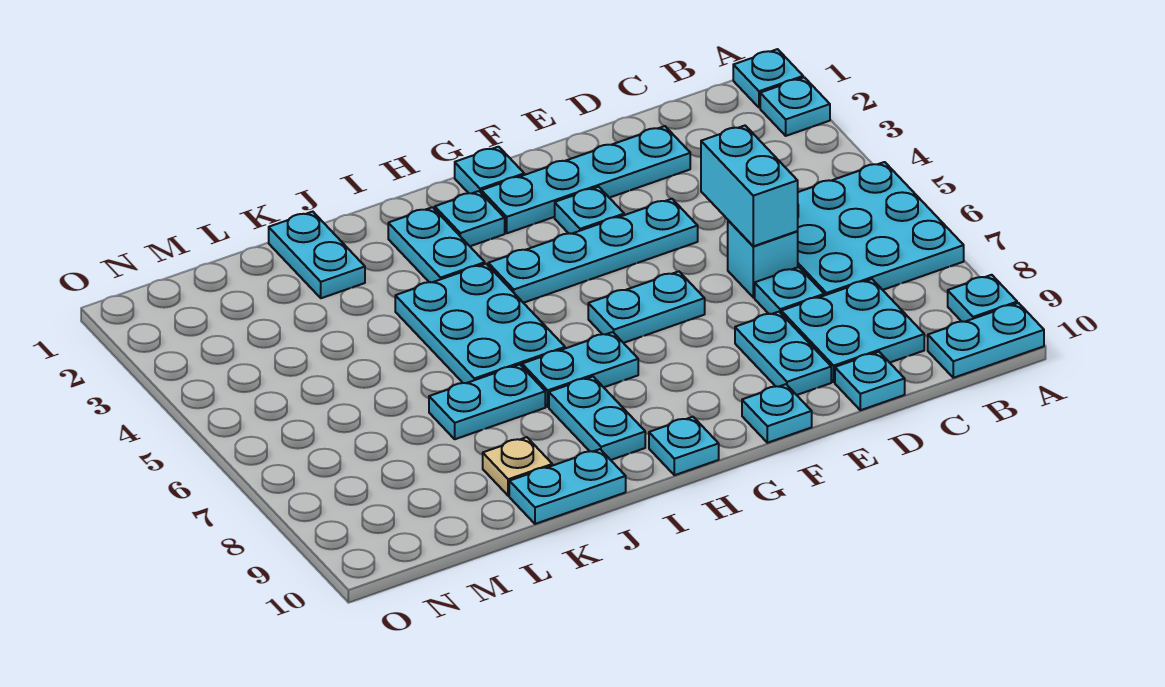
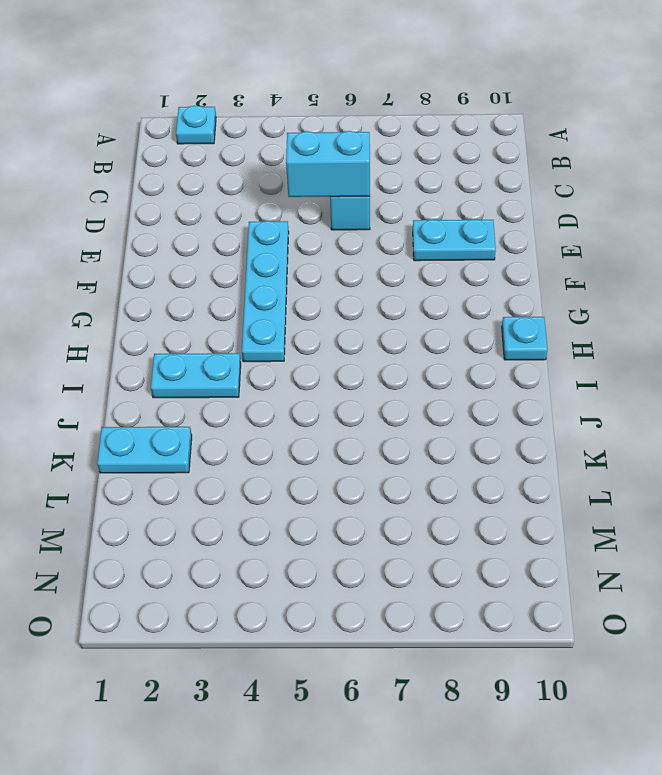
none -> cyan 1x1 plate [733,49,803,108]
none -> cyan 3x3 plate [797,162,964,295]
none -> cyan 1x1 plate [948,275,1017,322]

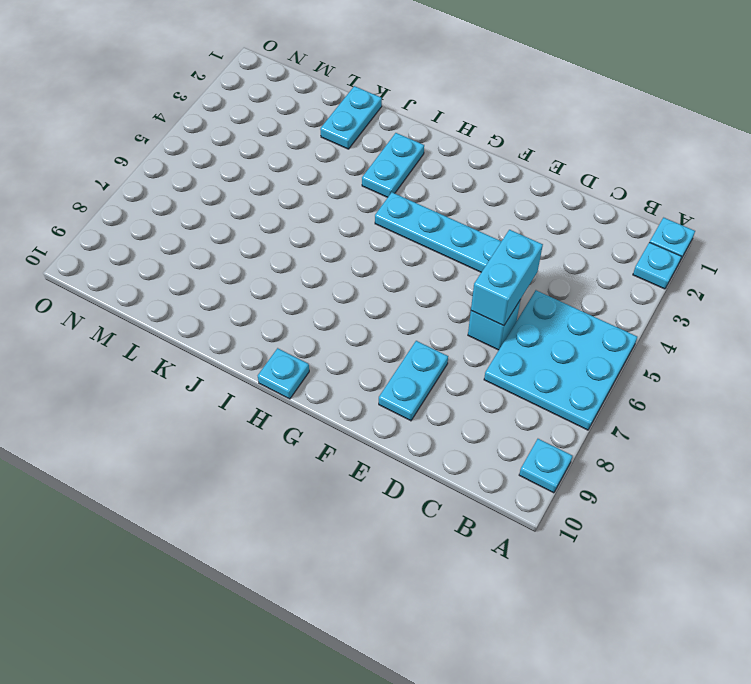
none -> cyan 1x2 plate [928,303,1044,378]
none -> cyan 2x2 plate [781,279,924,382]
none -> cyan 1x4 plate [481,126,690,233]

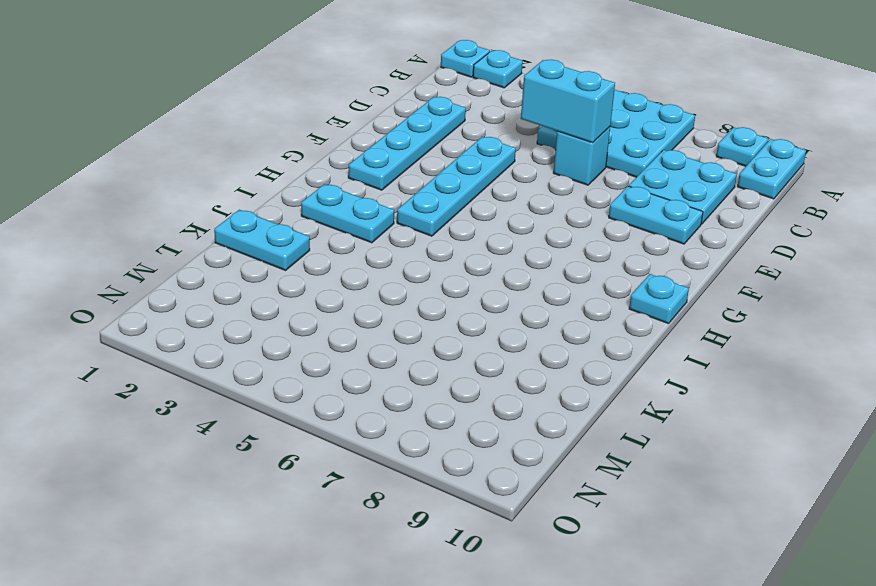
none -> cyan 1x1 plate [755,267,824,314]
none -> cyan 1x1 plate [835,352,905,410]
none -> cyan 1x1 plate [555,187,624,234]

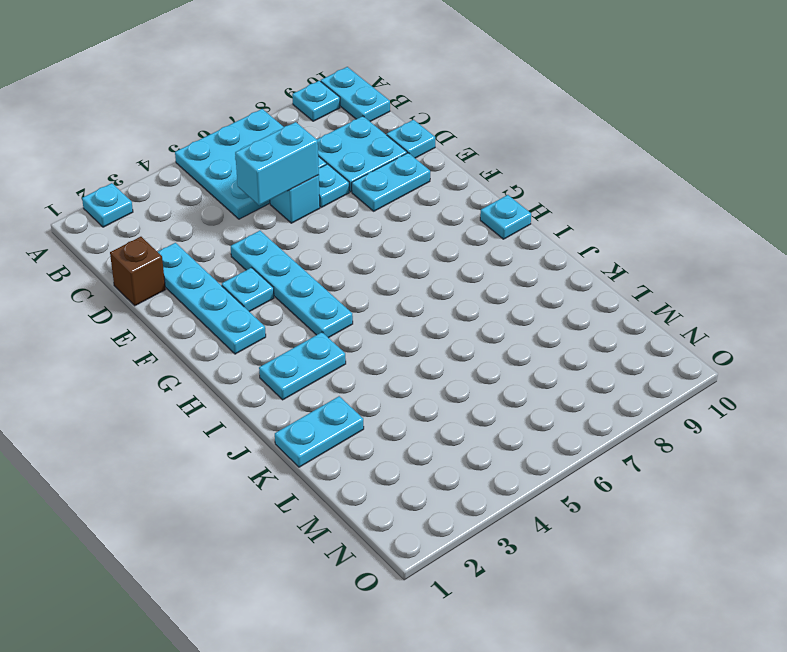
brown 1x1 brick [110,237,165,306] -> none
none -> cyan 1x1 plate [733,49,803,108]
none -> cyan 1x2 plate [588,271,705,343]
none -> cyan 1x1 plate [742,384,812,443]

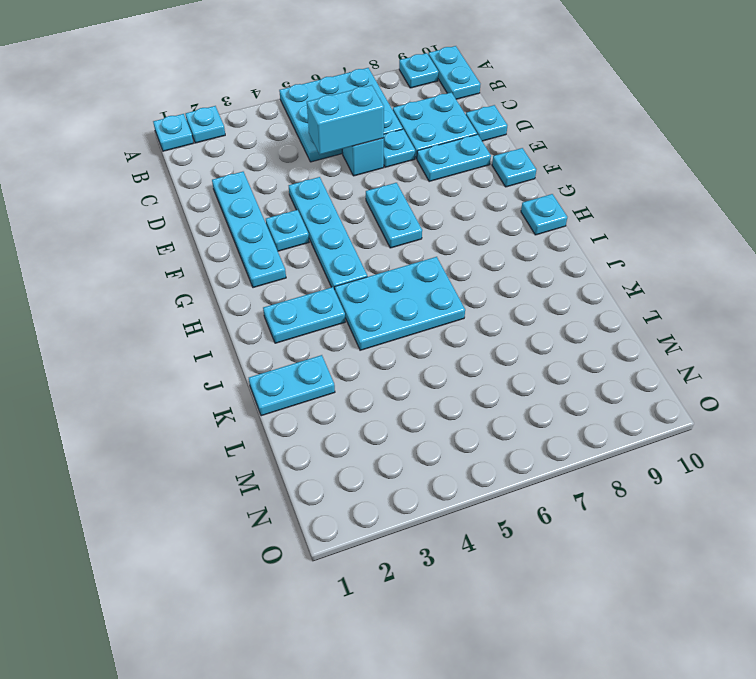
none -> cyan 1x1 plate [455,147,524,193]
none -> cyan 1x1 plate [435,191,505,246]
none -> cyan 1x2 plate [522,332,638,407]

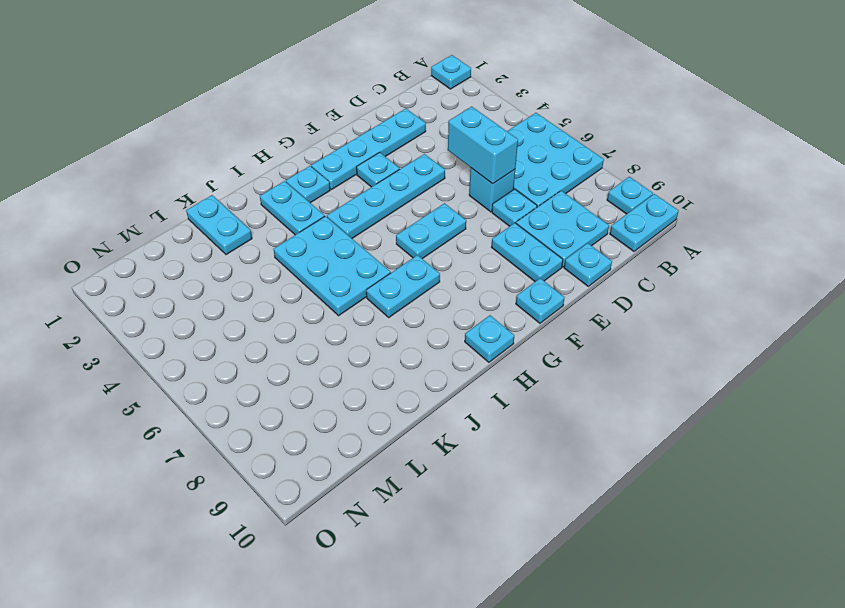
none -> cyan 1x1 plate [760,77,830,136]
none -> cyan 1x1 plate [455,147,524,193]
none -> cyan 1x2 plate [549,377,645,460]

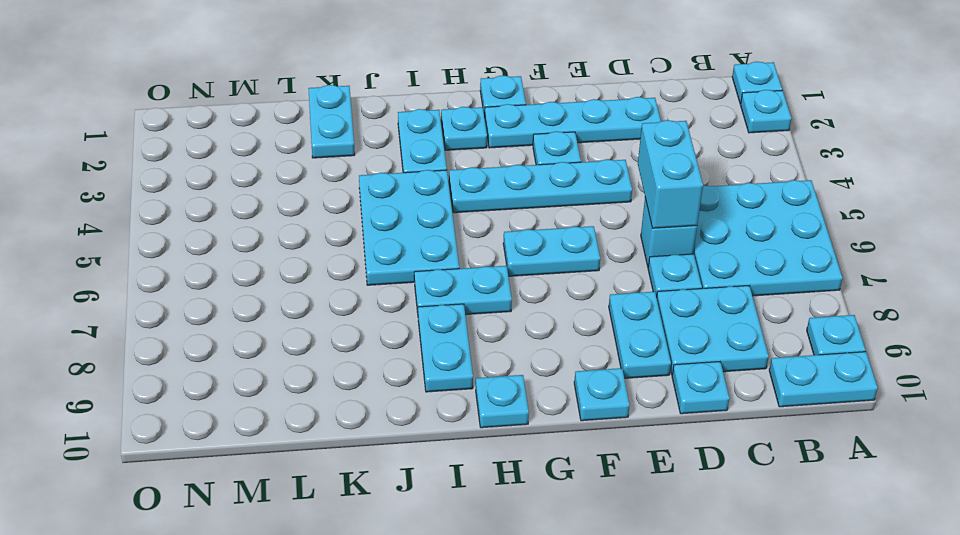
none -> cyan 1x2 plate [429,365,545,439]
none -> cyan 1x2 plate [509,449,626,524]
none -> tan 1x1 plate [483,437,552,496]

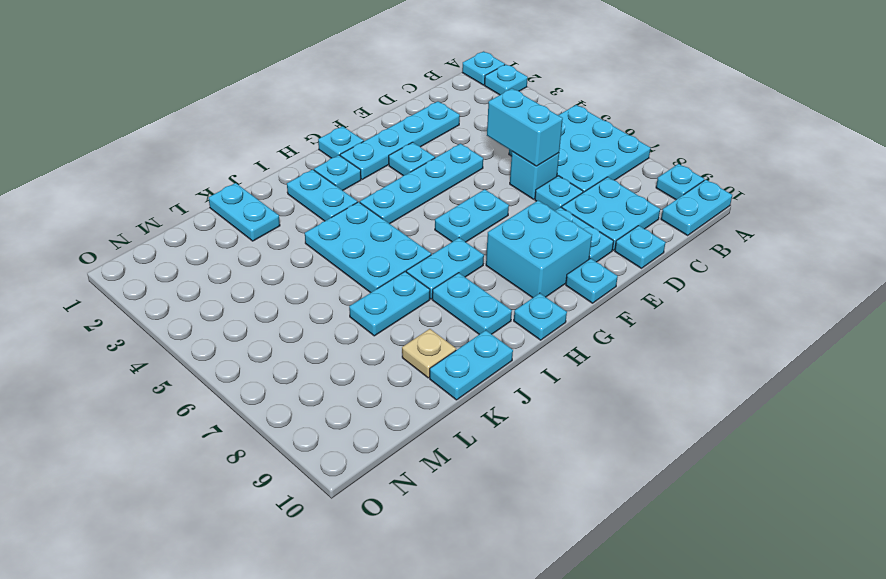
cyan 2x2 brick [486,201,592,298] -> none

